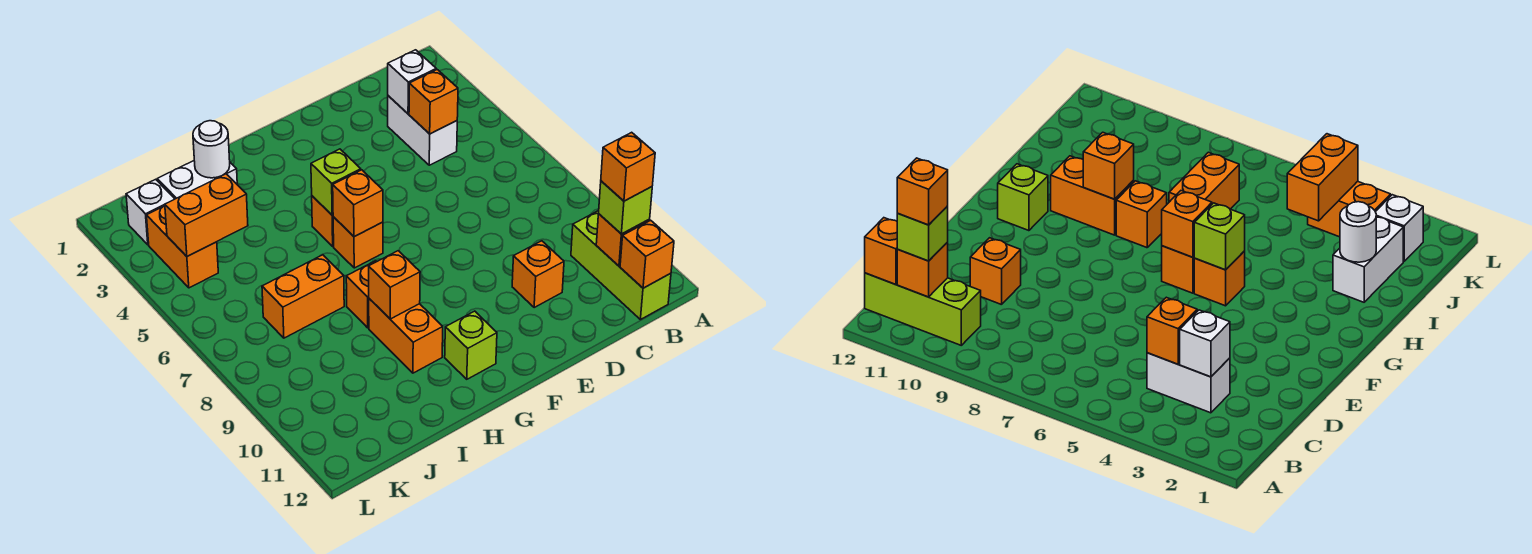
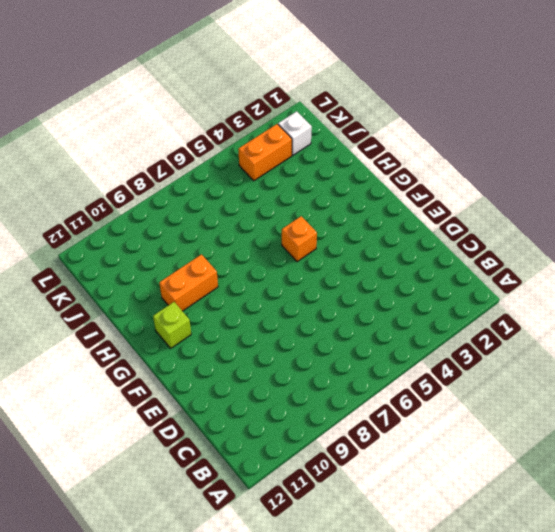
none -> lime 1x3 brick [571,211,671,320]
none -> white 1x2 brick [388,96,457,165]
none -> orange 1x1 brick [512,241,564,307]

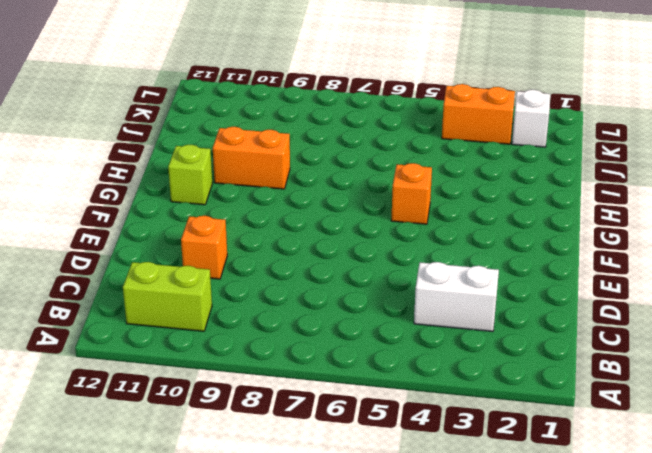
lime 1x2 brick [123,262,212,331] -> lime 1x3 brick [571,211,671,320]
none -> orange 1x1 brick [333,217,383,268]
none -> orange 1x1 brick [346,261,377,328]
none -> white 1x2 brick [157,161,237,199]

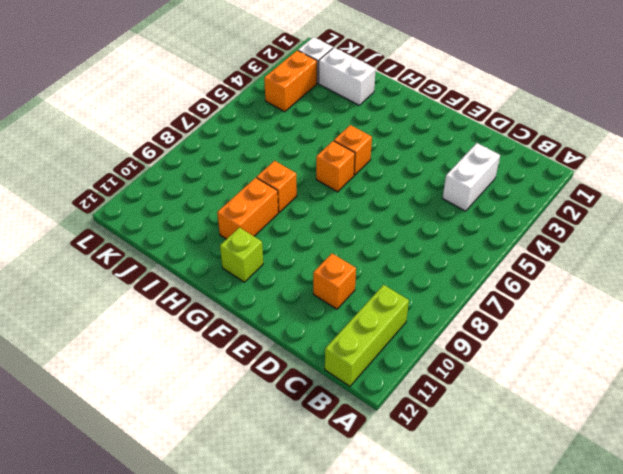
none -> orange 1x2 brick [262,255,344,338]
none -> orange 1x1 brick [596,214,650,266]
none -> orange 1x1 brick [620,220,674,288]

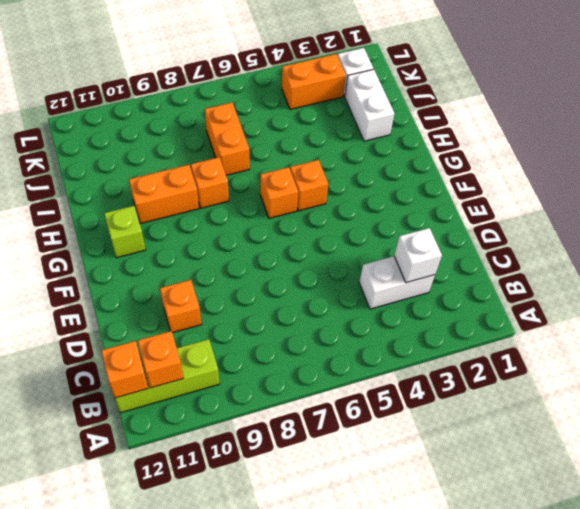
none -> orange 1x1 brick [409,70,458,134]
none -> lime 1x1 brick [311,149,361,215]
none -> orange 1x1 brick [333,170,383,237]

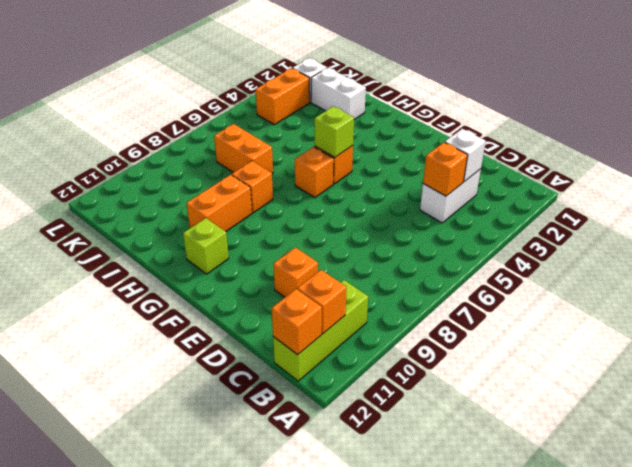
none -> orange 1x1 brick [333,170,383,237]
none -> orange 1x1 brick [369,251,420,319]
none -> white 1x1 round brick [193,121,230,178]

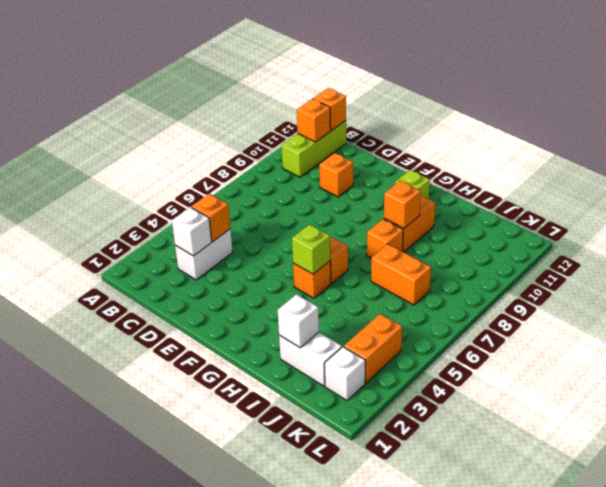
white 1x1 brick [278,294,319,348] -> white 1x1 round brick [193,121,230,178]
none -> orange 1x1 brick [333,170,383,237]
none -> orange 1x2 brick [165,174,248,256]
none -> lime 1x1 brick [599,181,652,234]

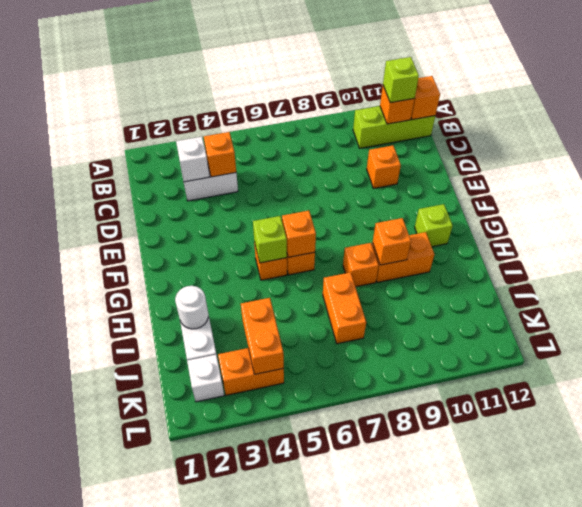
none -> orange 1x1 brick [601,132,655,201]

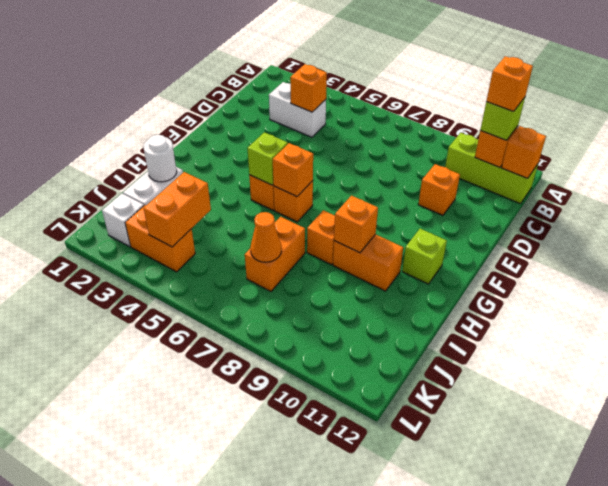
orange 1x1 cone [250,212,281,262] -> none
none -> white 1x1 brick [388,50,436,114]

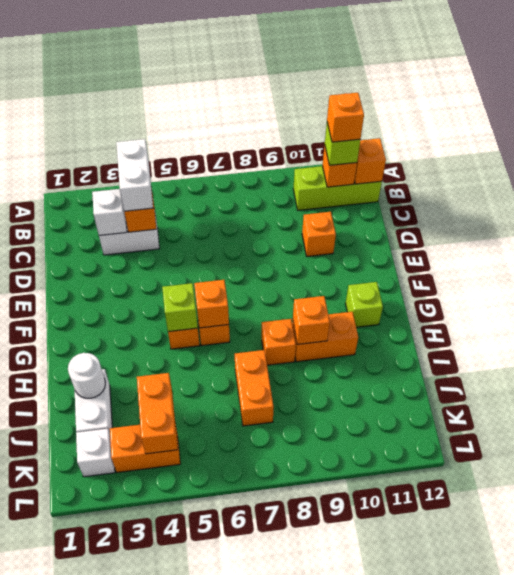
white 1x2 brick [116,139,153,211] -> none

